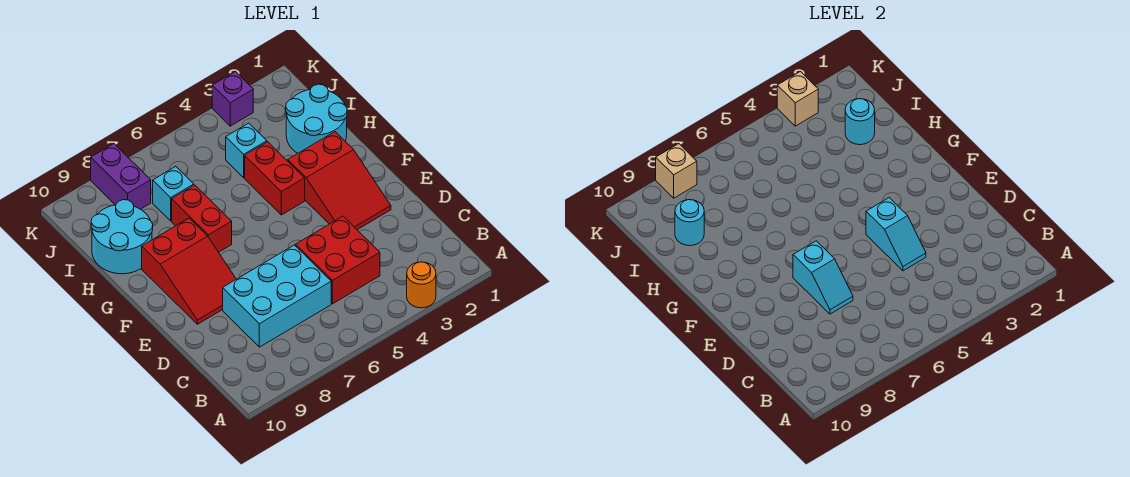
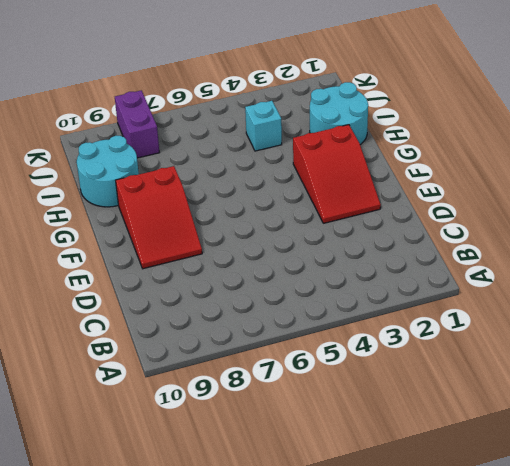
none -> orange 1x1 round brick [407,262,436,308]
none -> red 2x2 brick [296,216,380,304]
none -> cyan 2x3 brick [223,245,331,347]

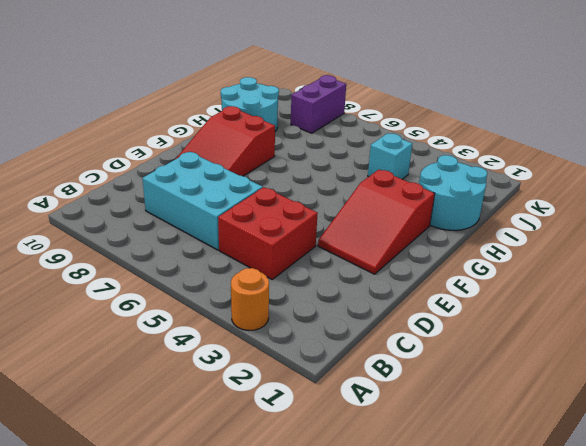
none -> red 1x2 brick [245,142,305,215]
none -> red 1x2 brick [172,185,232,252]
none -> cyan 1x1 brick [153,167,194,221]

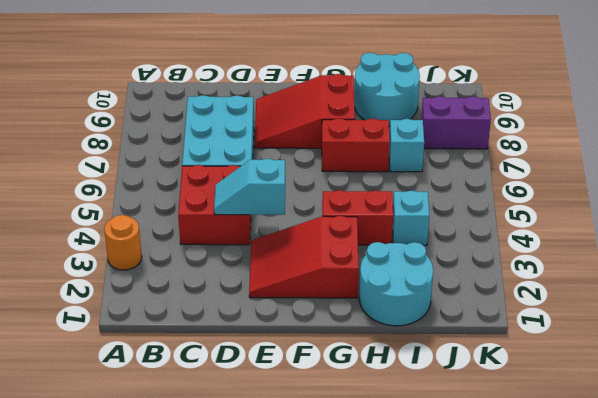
none -> purple 1x1 brick [212,72,253,126]
none -> cyan 1x2 slope [793,241,853,314]
none -> cyan 1x1 round brick [845,99,875,145]

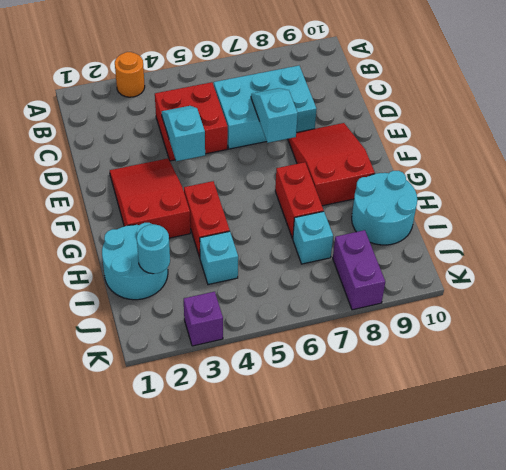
none -> cyan 1x1 round brick [675,200,704,246]
none -> tan 1x1 brick [777,72,818,126]
none -> tan 1x1 brick [656,144,697,198]

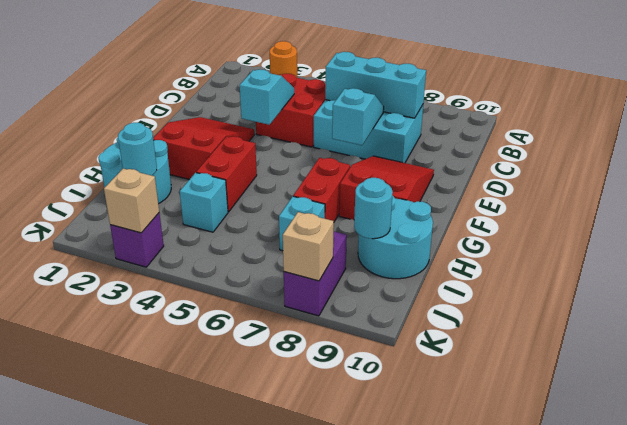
cyan 1x3 brick [325,52,426,118] -> none

